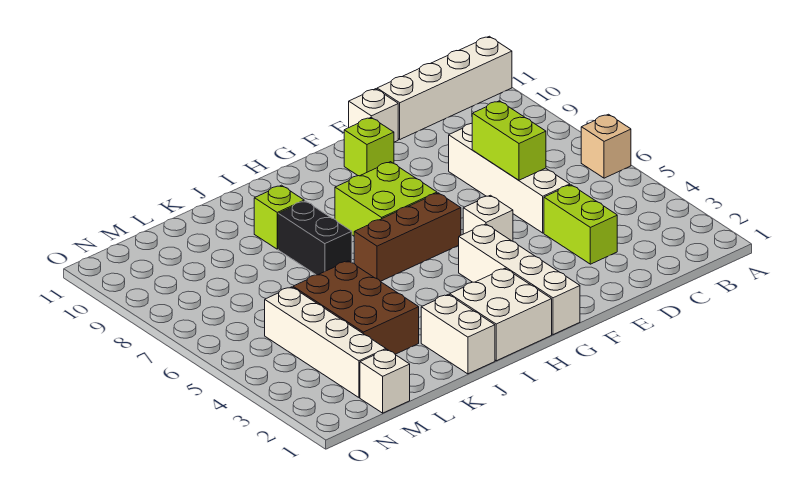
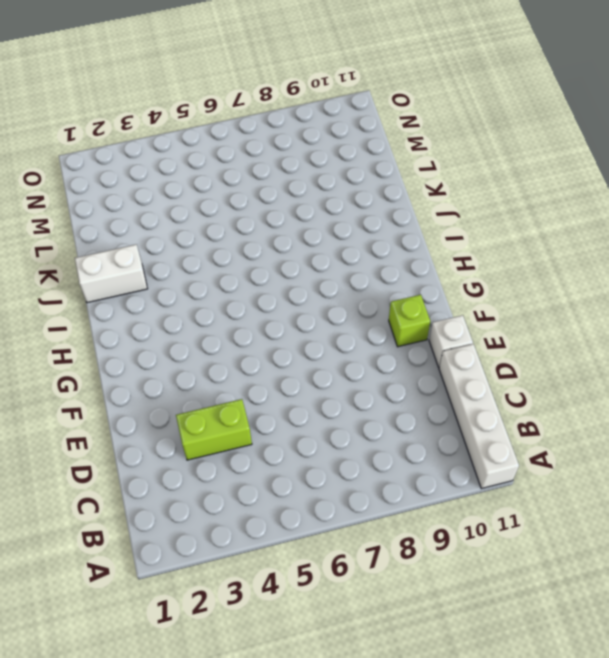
none -> tan 1x1 brick [581,114,631,178]
none -> white 1x4 brick [449,123,570,233]
none -> white 1x1 brick [463,195,513,241]

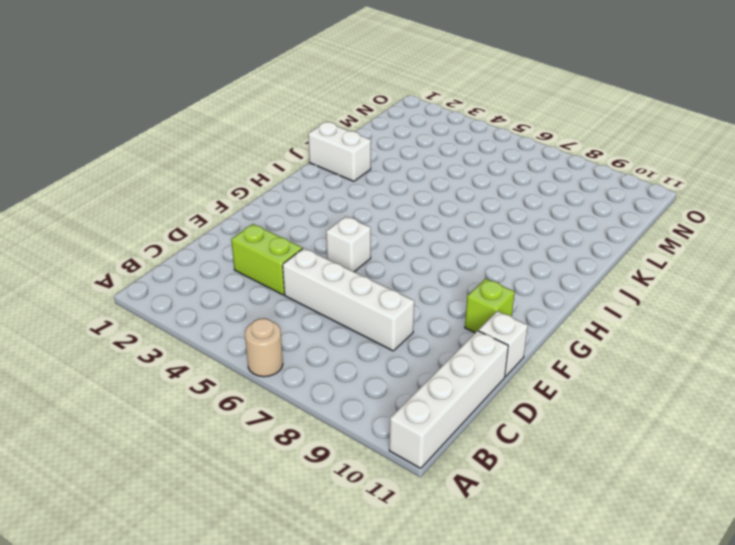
tan 1x1 round brick [245,318,283,377] -> tan 1x1 brick [581,114,631,178]
none -> white 1x4 brick [459,224,580,335]
none -> brown 1x3 brick [354,193,461,281]
none -> lime 2x2 brick [335,162,437,236]

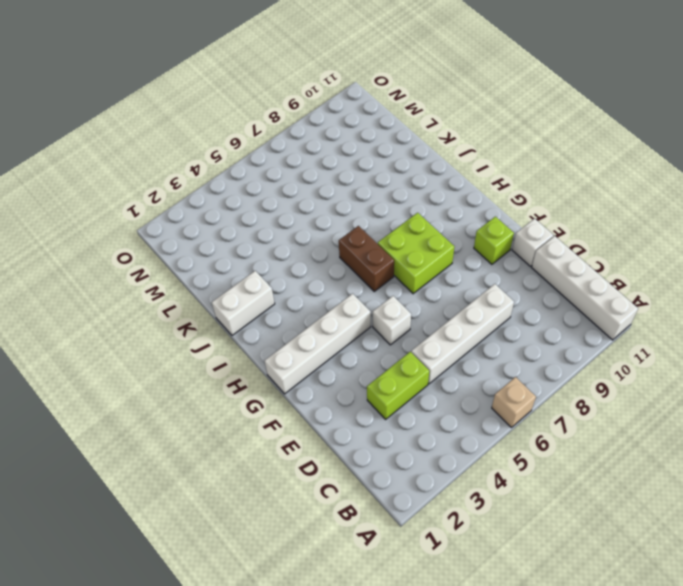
brown 1x2 brick [339,226,394,291] -> brown 1x3 brick [354,193,461,281]
none -> white 2x2 brick [450,268,552,361]
none -> black 1x2 brick [278,201,352,275]
none -> lime 1x1 brick [254,185,304,249]

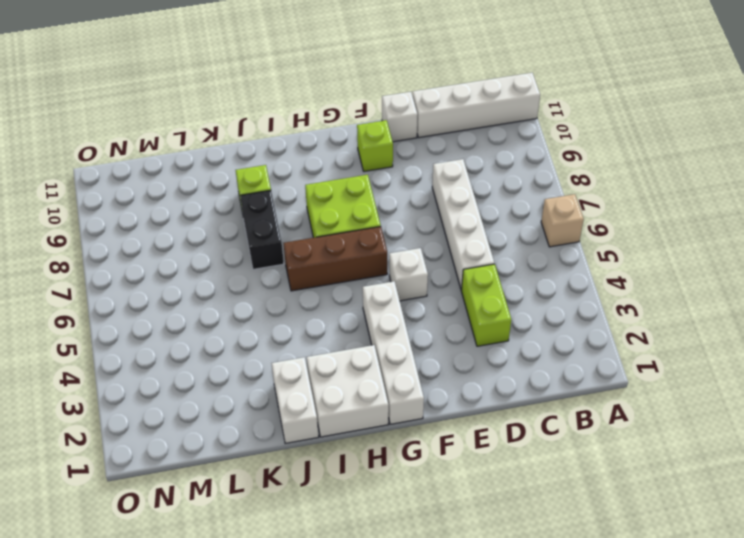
none -> brown 2x3 brick [293,261,419,354]
none -> white 1x1 brick [360,349,410,413]
none -> white 1x4 brick [265,287,386,397]

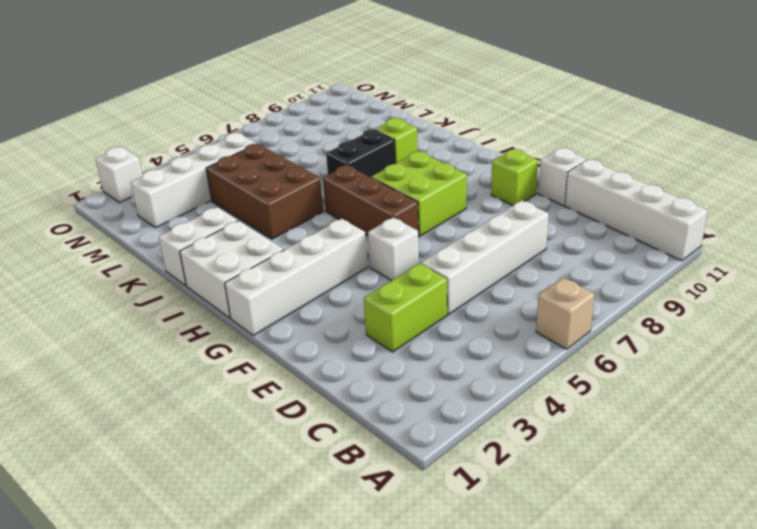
brown 2x3 brick [206,144,323,239] -> brown 2x3 brick turned to [293,261,419,354]
white 1x1 brick [95,147,142,203] -> white 1x1 brick moved to [360,349,410,413]
none -> lime 1x2 brick [472,101,546,180]

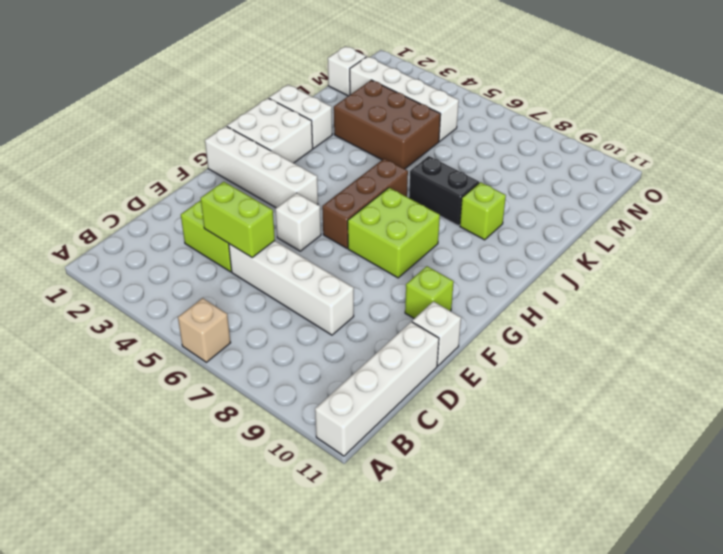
lime 1x2 brick [201,182,275,257] -> lime 1x2 brick moved to [472,101,546,180]

